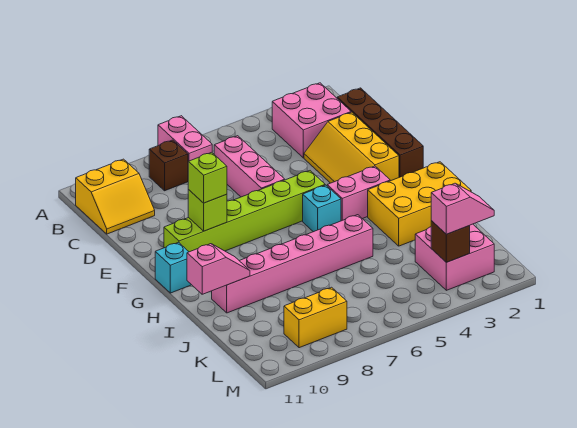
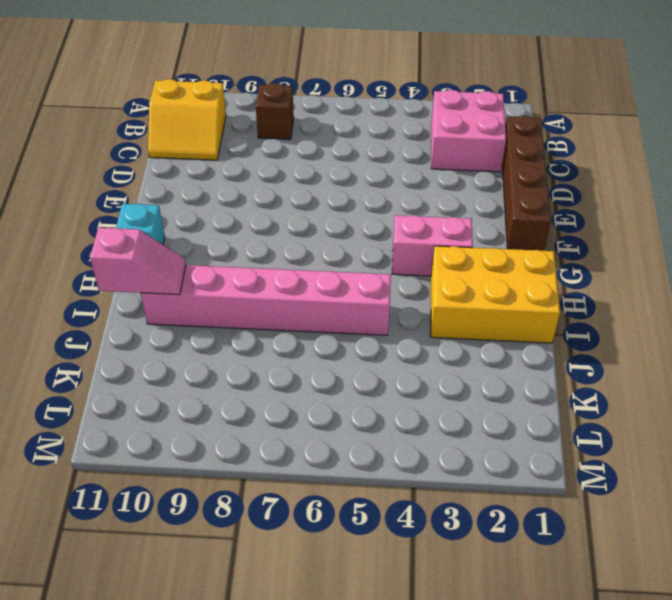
none -> pink 1x2 brick [158,116,212,162]
none -> pink 1x3 brick [214,136,285,197]
none -> yellow 2x3 slope [304,112,399,183]

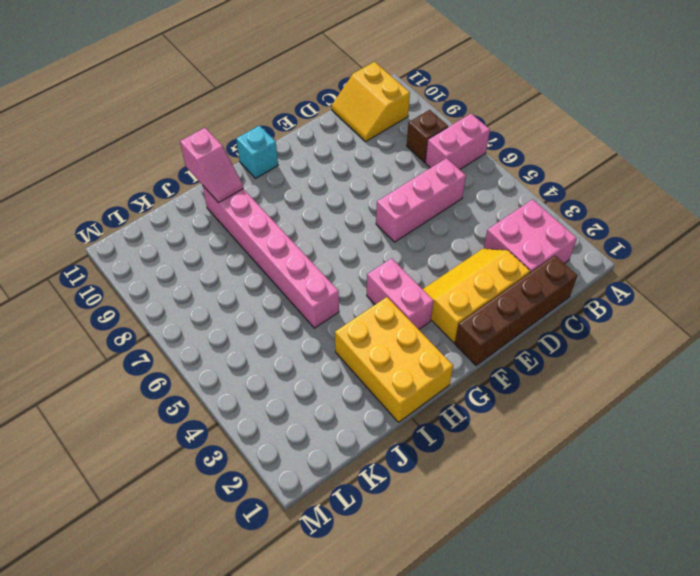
none -> lime 1x6 brick [164,171,325,252]
none -> cyan 1x1 brick [303,185,341,232]
none -> pink 2x2 brick [415,224,494,290]

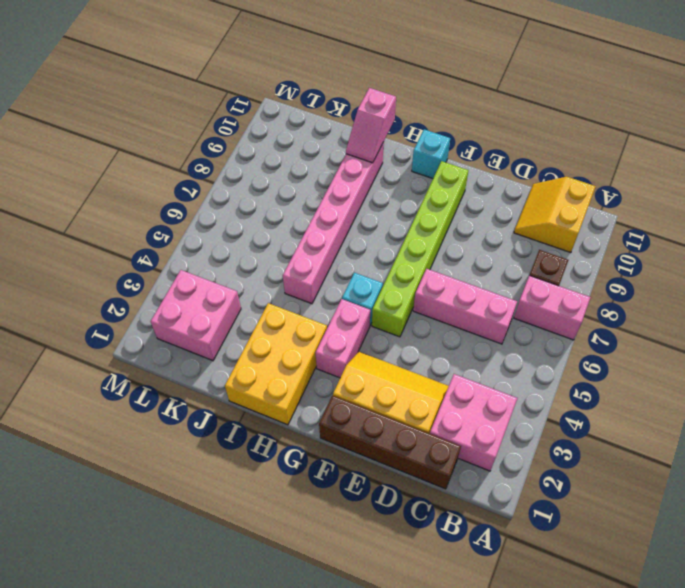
none -> yellow 1x2 brick [284,287,347,348]
none -> lime 1x1 brick [188,190,227,231]
none -> brown 1x1 brick [431,221,470,262]

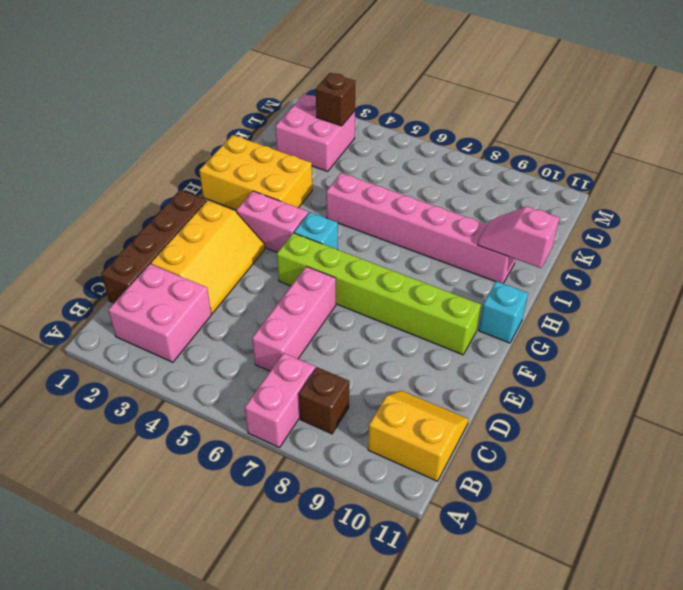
none -> yellow 1x2 brick [284,287,347,348]
none -> lime 1x1 brick [188,190,227,231]
none -> lime 1x1 brick [188,152,227,203]

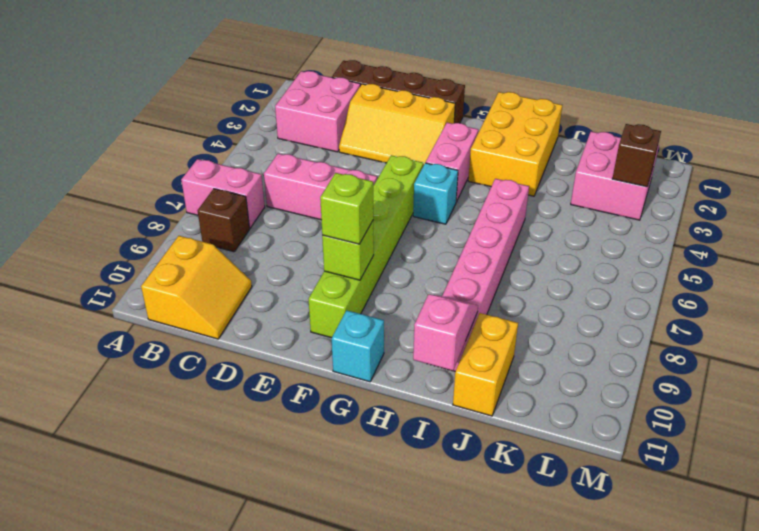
yellow 1x2 brick [453,313,518,416] -> yellow 1x2 brick moved to [284,287,347,348]
none -> pink 1x2 slope [431,183,494,234]

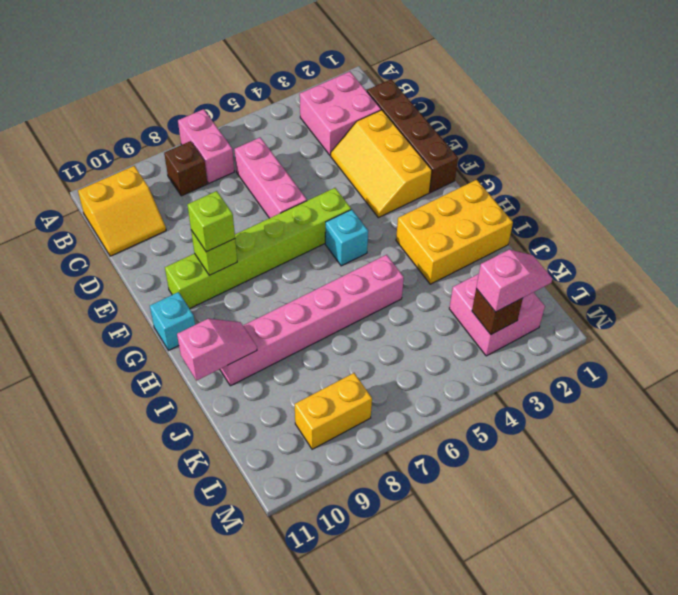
none -> pink 1x2 brick [327,166,390,221]

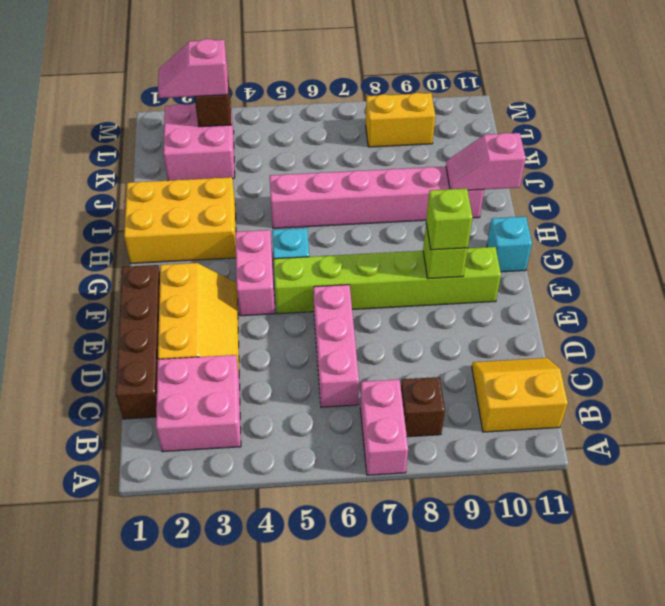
pink 1x2 brick [235,230,275,316] -> pink 1x2 brick turned to [327,166,390,221]

